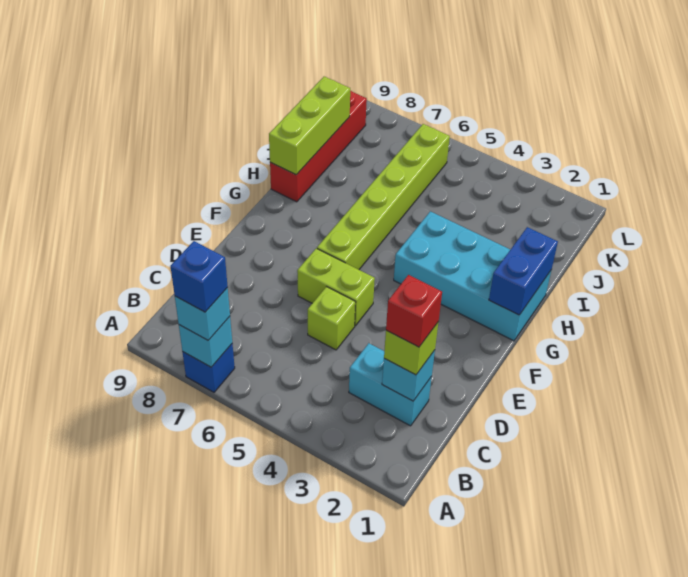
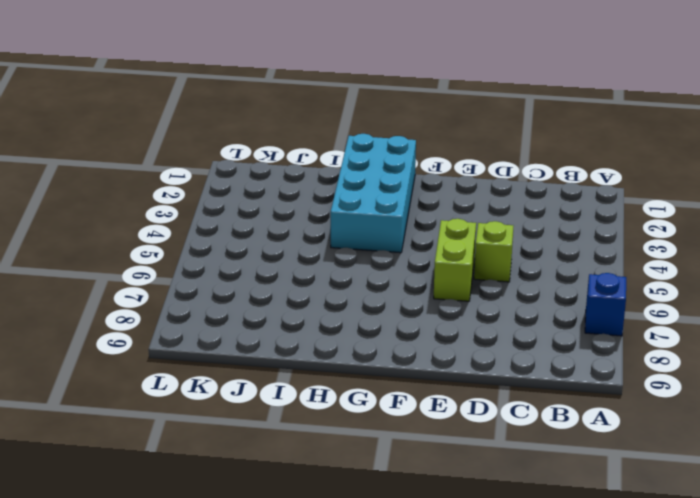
none -> cyan 1x2 brick [349,343,432,426]
none -> lime 1x6 brick [317,124,450,270]
none -> red 1x4 brick [270,91,367,202]

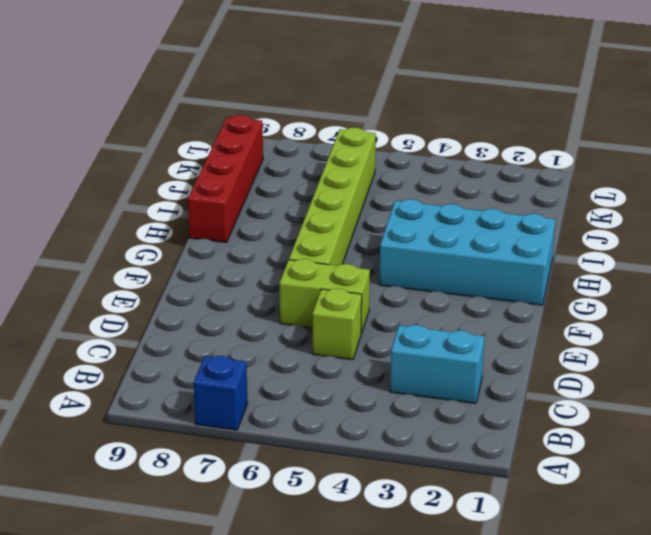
none -> cyan 1x1 brick [179,317,232,367]
none -> cyan 1x1 brick [382,350,435,401]
none -> blue 1x2 brick [489,227,558,315]

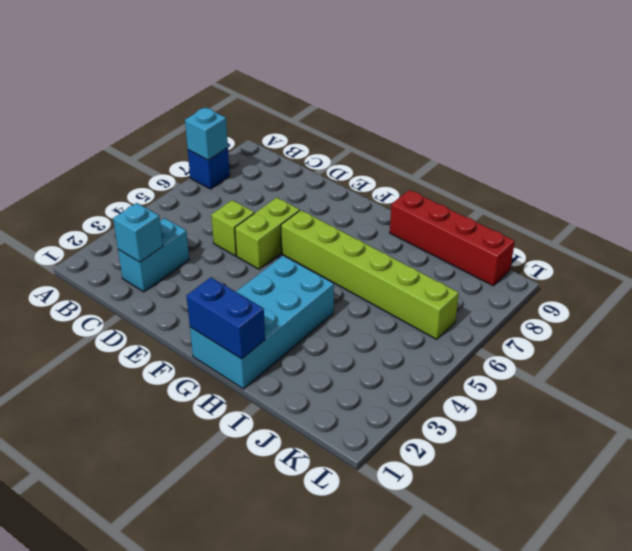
none -> lime 1x3 brick [269,77,350,175]
none -> cyan 1x1 brick [175,288,230,340]
none -> lime 1x1 brick [384,323,438,375]

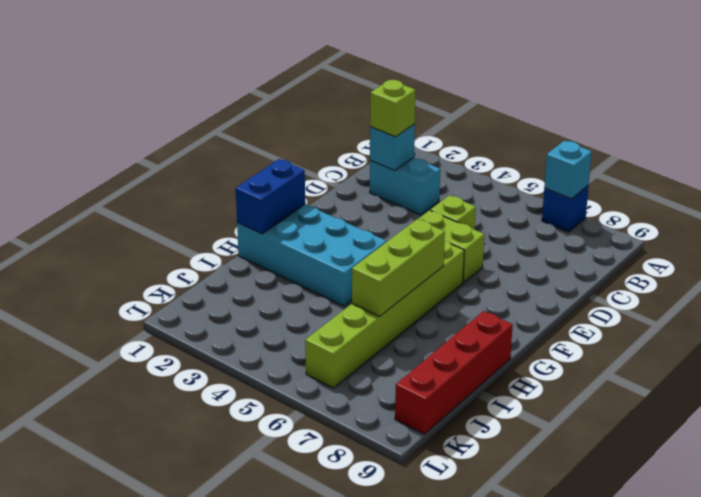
lime 1x3 brick [352,219,445,316] -> lime 1x3 brick moved to [269,77,350,175]
none -> cyan 1x1 brick [175,288,230,340]
none -> blue 1x1 brick [170,241,228,312]
none -> red 1x1 brick [386,275,442,347]

